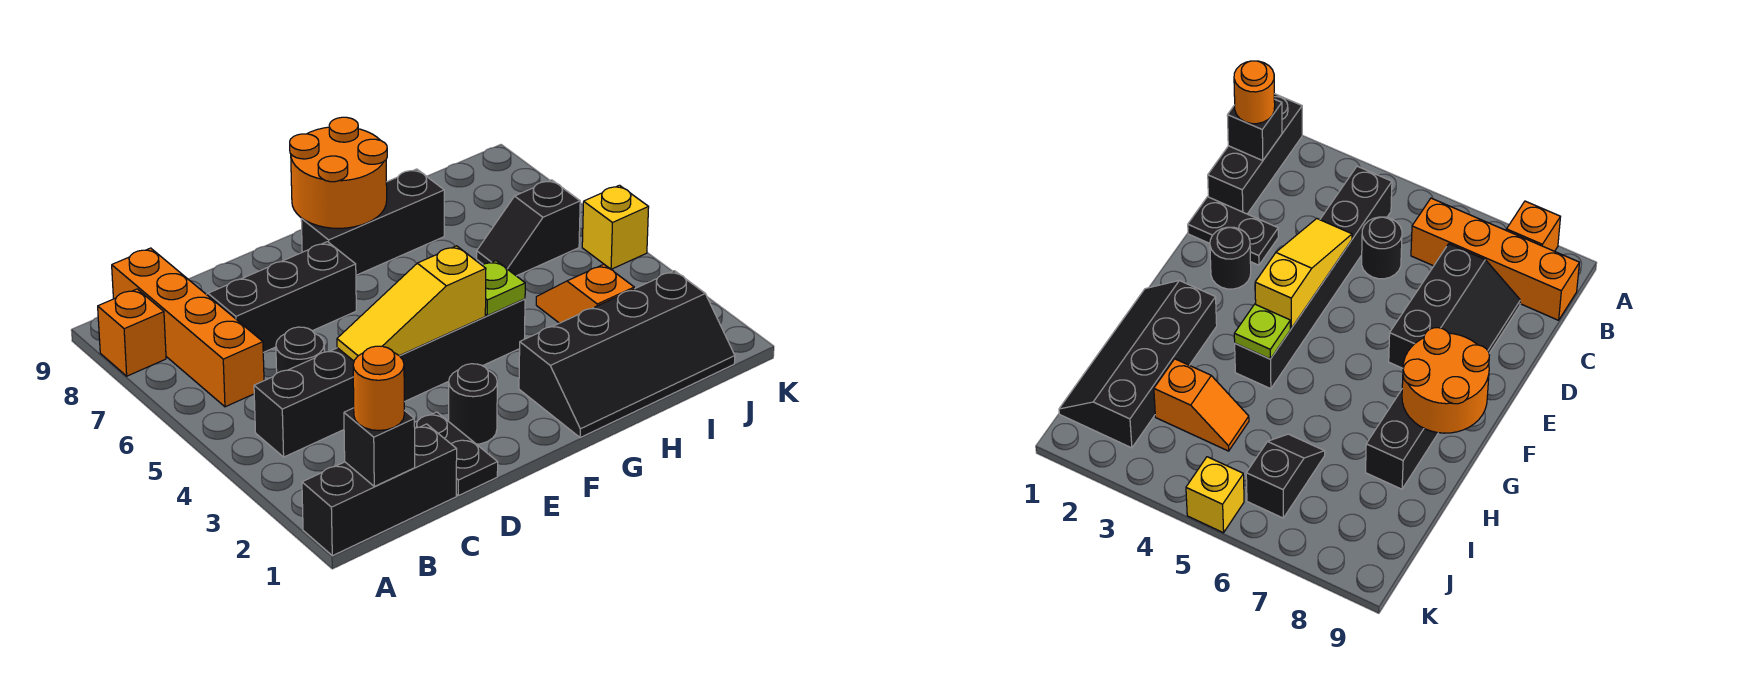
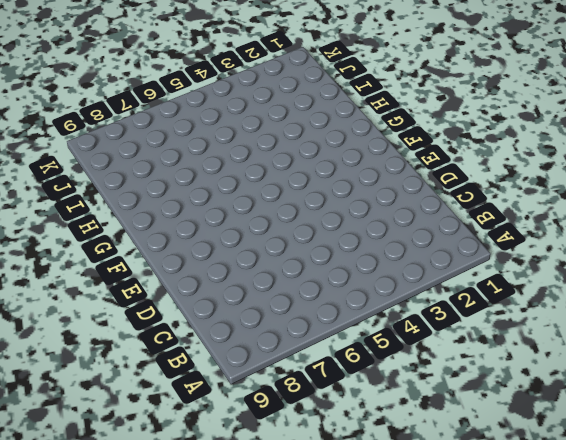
none -> black 1x3 brick [302,424,457,556]
none -> orange 1x1 brick [98,289,166,376]
none -> black 1x6 brick [254,299,525,457]

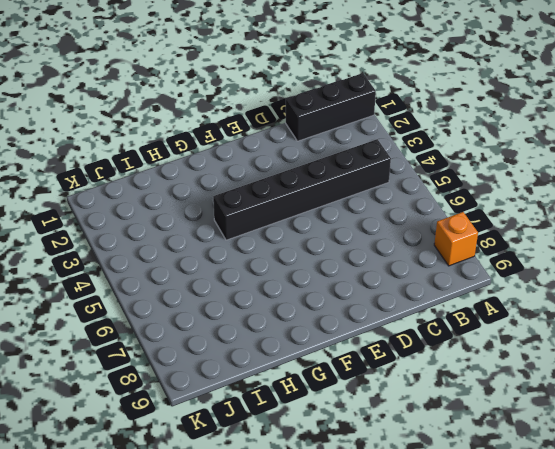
none -> orange 1x4 brick [112,248,264,407]
none -> black 1x1 round brick [276,327,324,373]
none -> black 2x3 slope [206,242,356,353]

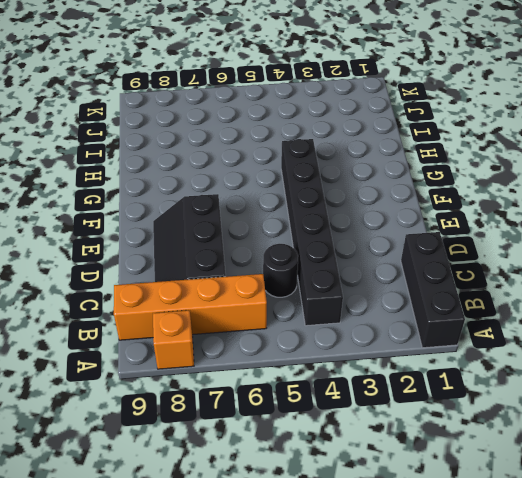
none -> black 1x2 plate [414,412,498,496]
none -> black 1x1 round brick [448,364,497,444]
none -> black 1x3 brick [301,169,444,275]

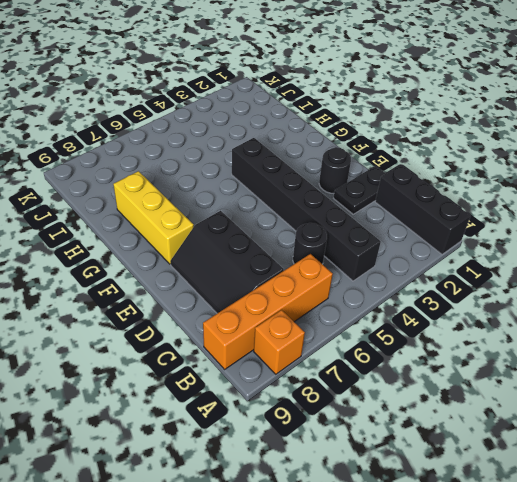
yellow 1x3 brick [113,171,194,264] -> black 1x3 brick [301,169,444,275]
none -> black 2x4 slope [519,271,735,438]
none -> orange 1x2 slope [536,264,634,323]
none -> black 1x2 slope [477,180,580,276]

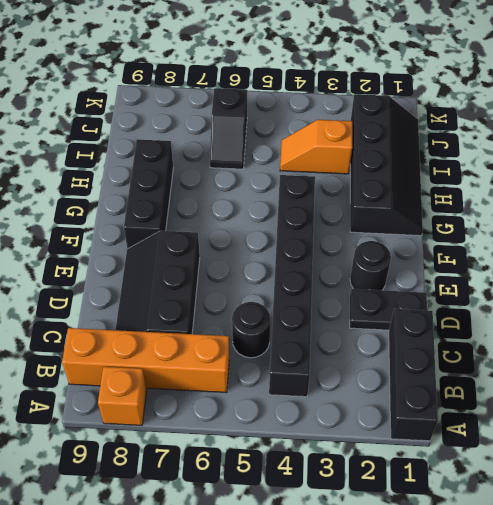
none -> yellow 1x1 brick [582,185,649,269]
none -> black 1x1 brick [344,408,415,486]
none -> yellow 1x3 slope [337,246,486,361]

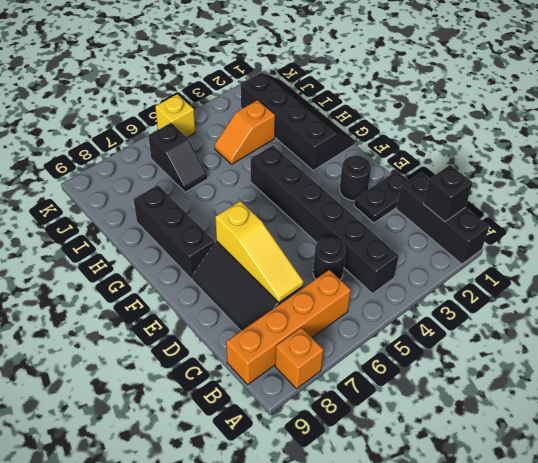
yellow 1x3 slope [215,201,304,302] -> yellow 1x3 slope moved to [337,246,486,361]
none -> orange 2x2 round brick [290,117,387,228]
none -> lime 1x1 plate [482,261,525,316]
none -> orange 1x1 round brick [353,346,404,431]

